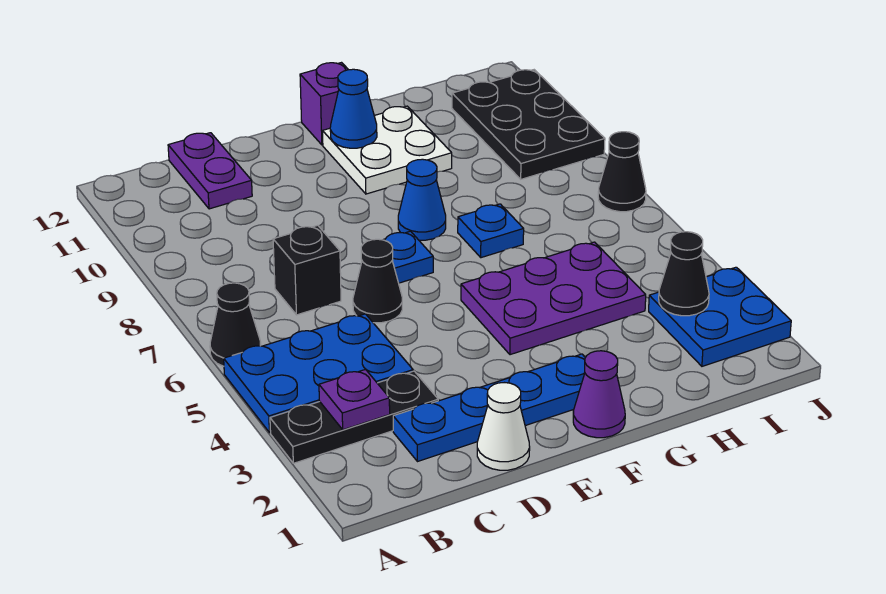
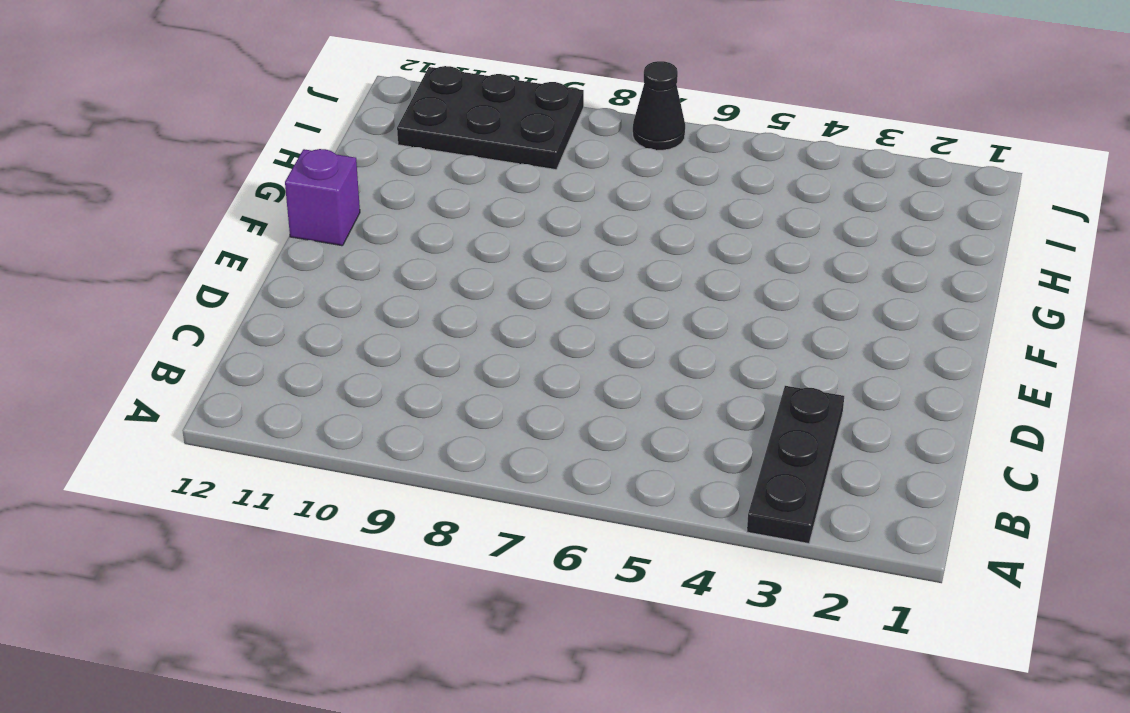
none -> blue 2x3 plate [224,314,413,433]
none -> black 1x1 cone [210,283,261,366]
none -> blue 1x4 plate [393,354,585,462]

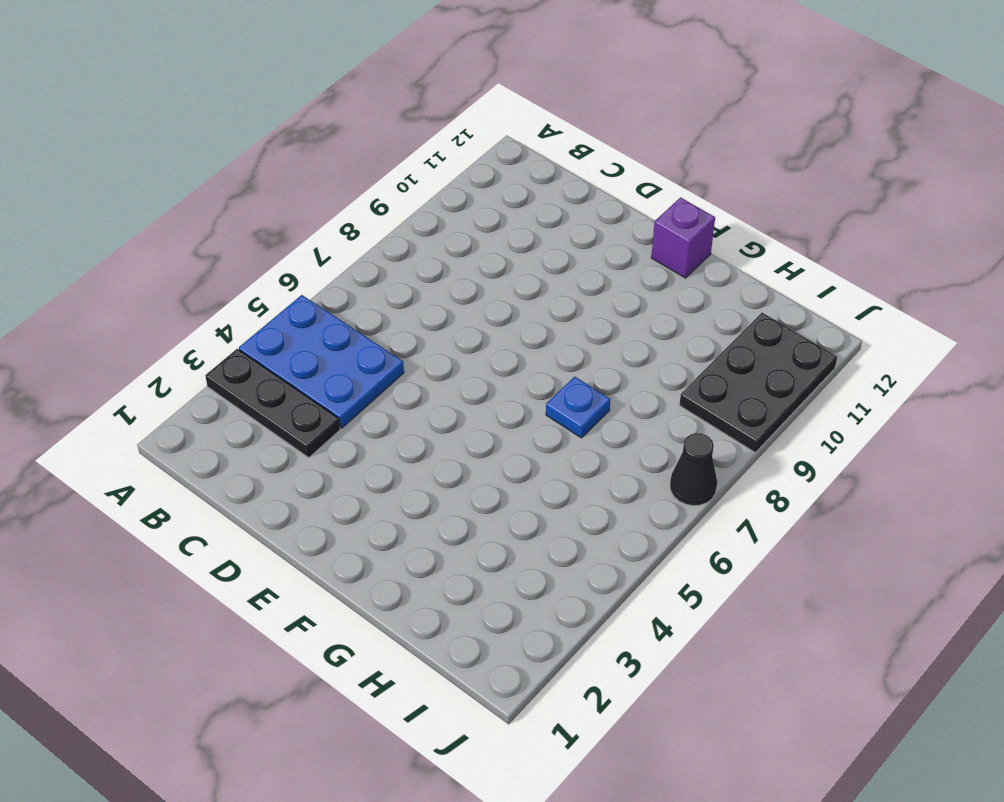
none -> black 1x1 cone [210,283,261,366]
none -> blue 1x4 plate [393,354,585,462]
none -> black 1x1 brick [273,225,341,315]

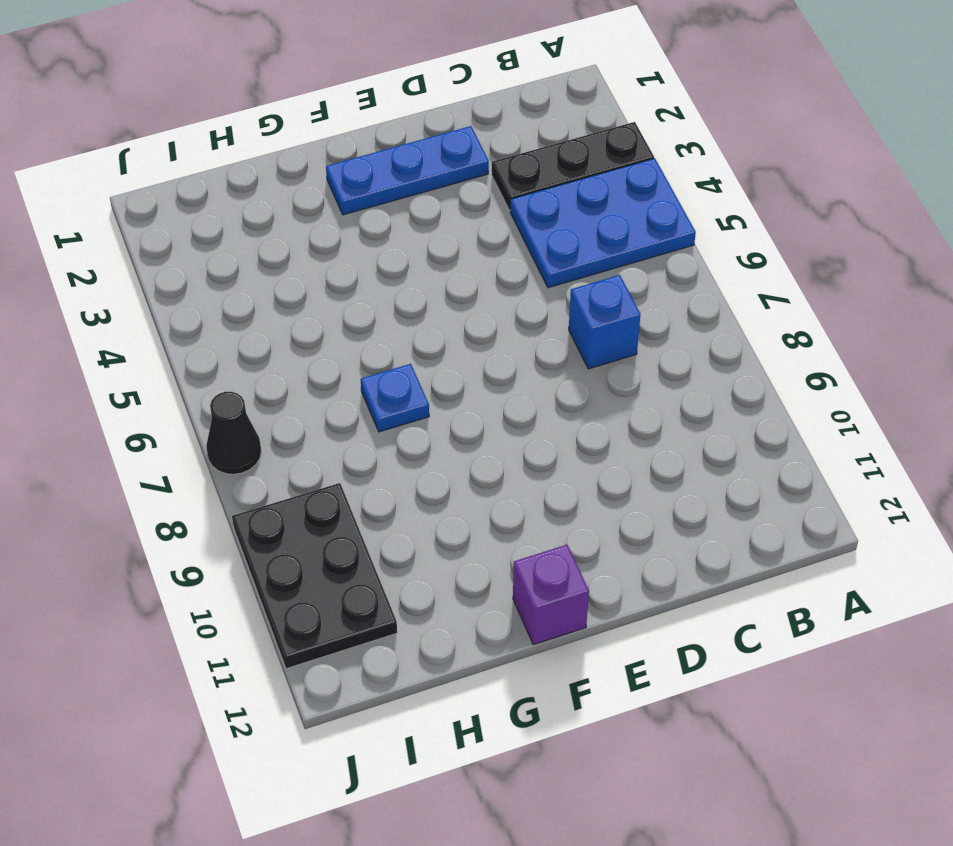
blue 1x1 brick [569,275,640,369] -> black 1x1 brick [273,225,341,315]
blue 1x3 plate [326,126,489,215] -> blue 1x4 plate [393,354,585,462]
none -> black 1x1 cone [210,283,261,366]
none -> purple 1x2 plate [168,133,252,209]
none -> white 1x1 cone [477,383,530,470]

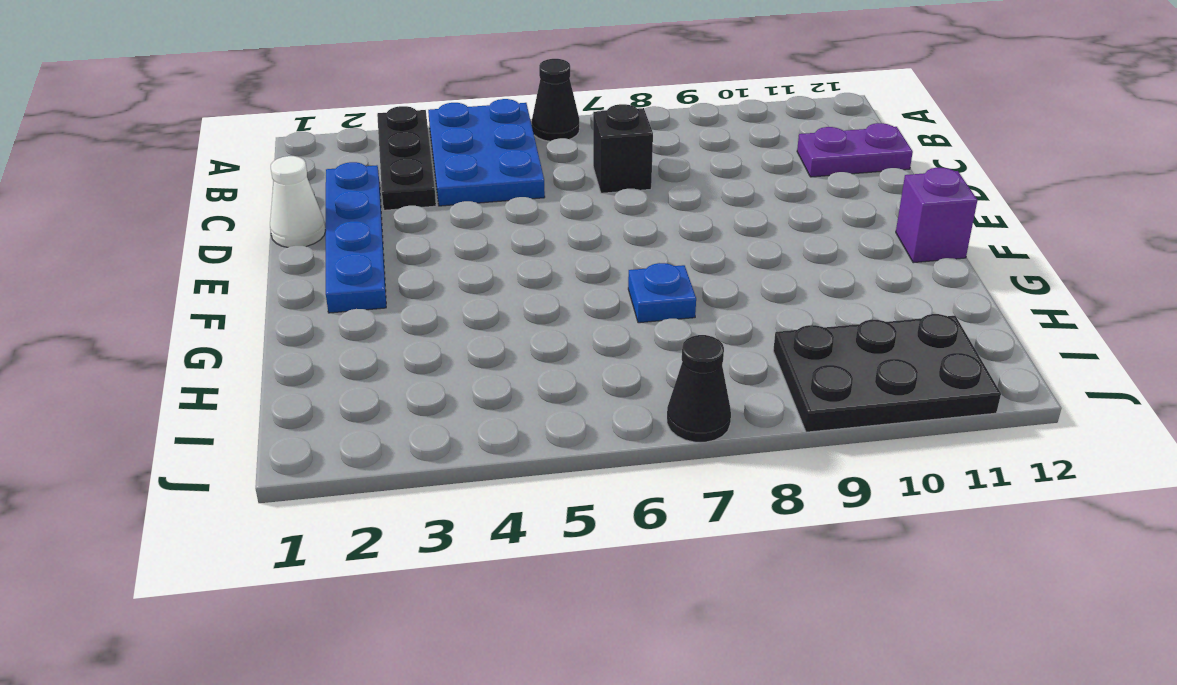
none -> black 1x1 cone [353,239,402,323]
none -> blue 1x1 plate [383,231,433,283]
none -> purple 1x1 cone [573,351,625,438]

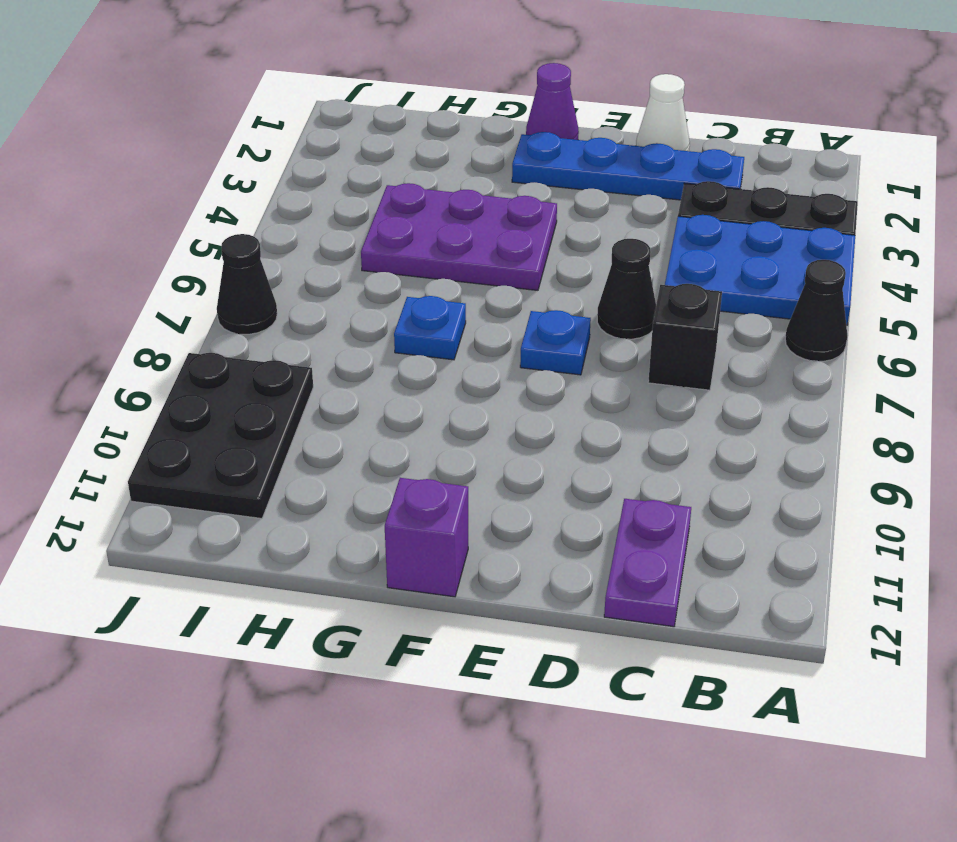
none -> blue 1x1 cone [398,159,446,240]
none -> white 2x2 plate [323,106,452,194]
none -> blue 2x2 plate [649,267,791,366]

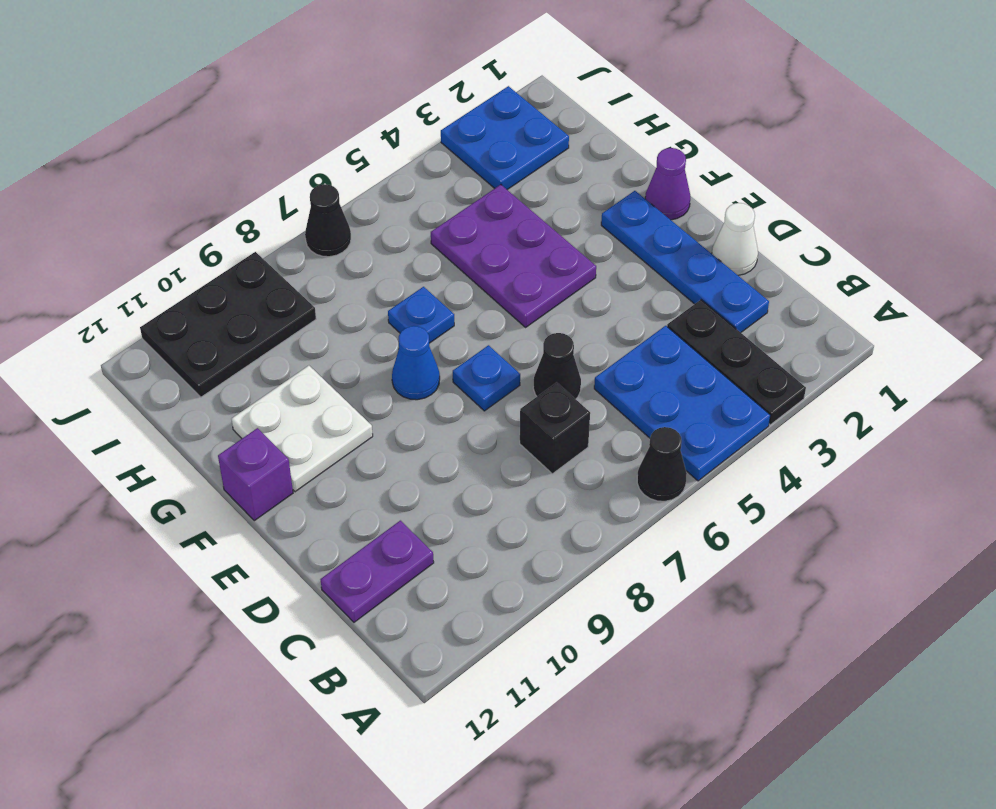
none -> purple 1x1 plate [319,369,390,430]
none -> blue 1x1 cone [330,69,377,148]
none -> black 1x1 cone [659,232,709,316]

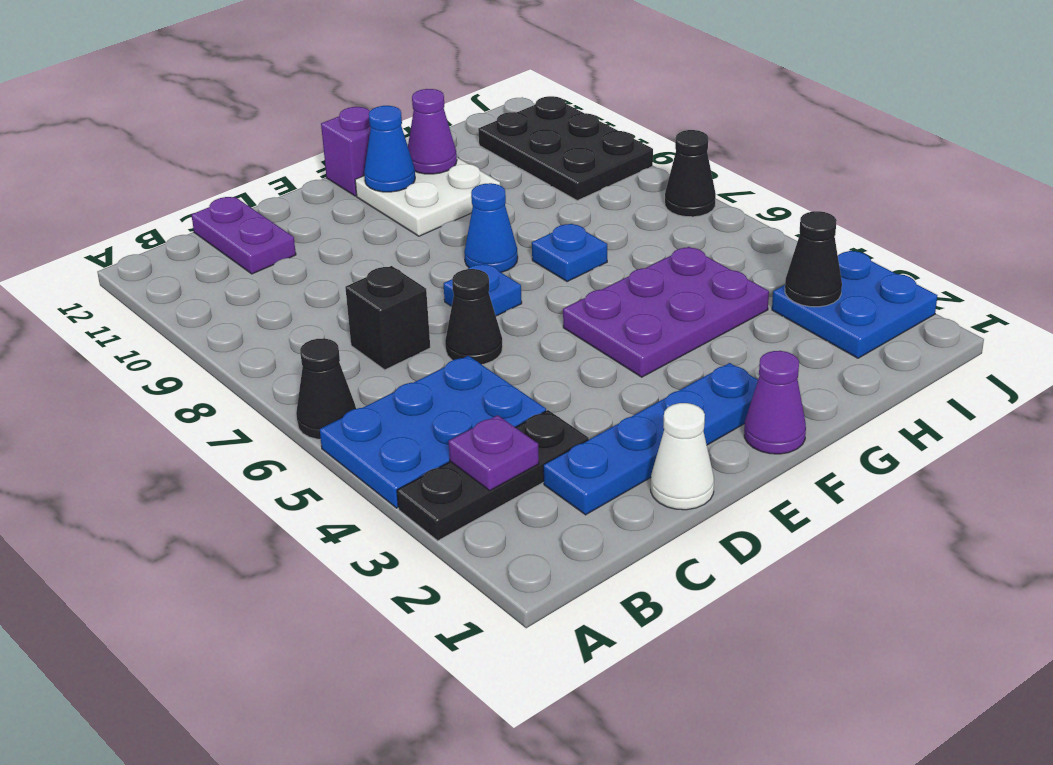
purple 1x1 cone [408,89,457,174] -> none

